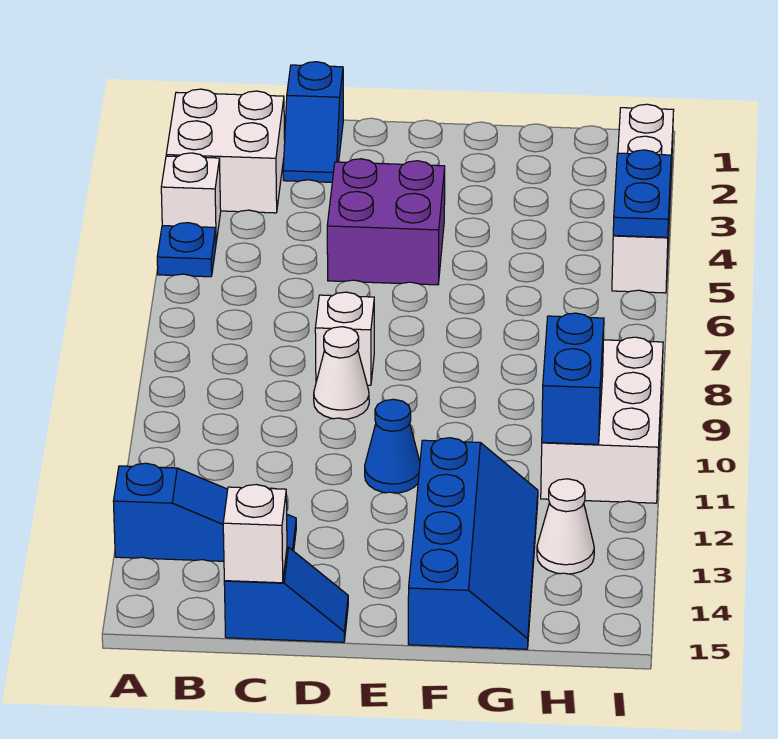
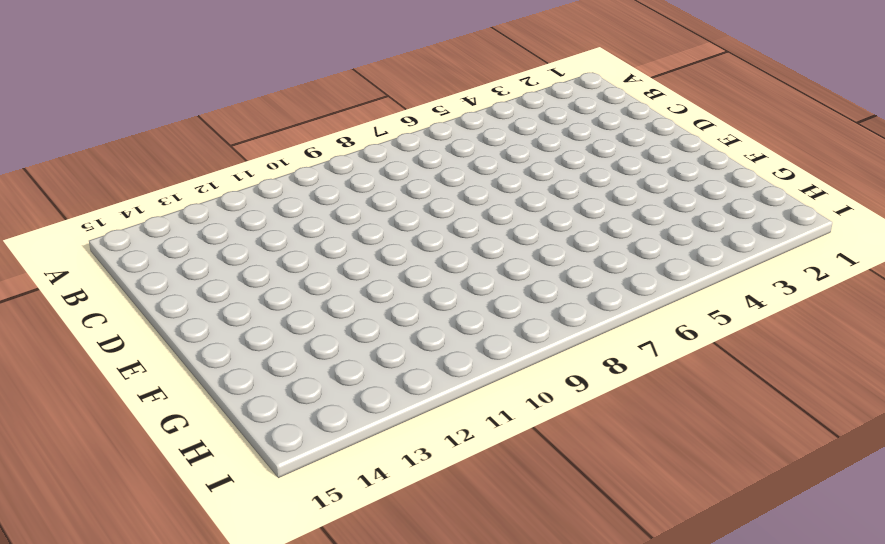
none -> white 2x2 brick [166,89,285,213]
none -> white 1x1 brick [161,153,221,241]
none -> blue 1x1 plate [157,223,216,277]

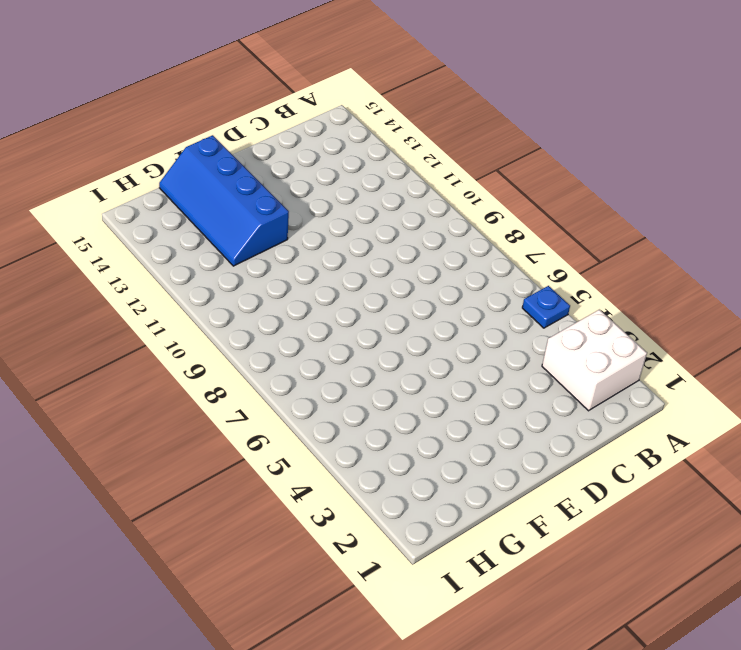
none -> white 1x1 brick [161,153,221,241]
none -> blue 1x3 slope [113,463,296,561]
none -> blue 1x2 slope [283,62,343,182]

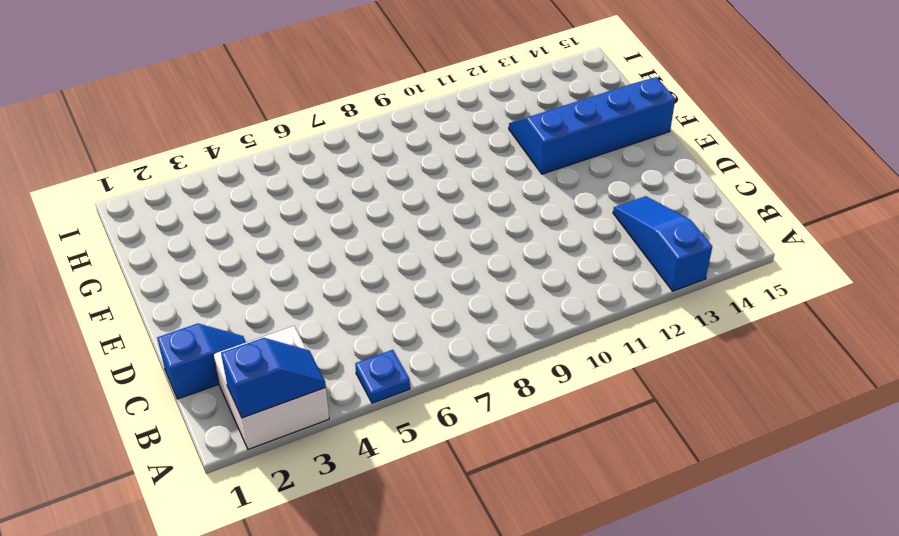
blue 1x2 slope [221,338,326,418] -> blue 1x2 slope turned to [224,547,348,642]
none -> white 1x1 brick [161,153,221,241]
none -> purple 2x2 brick [327,159,445,285]
none -> white 1x1 brick [315,292,374,385]

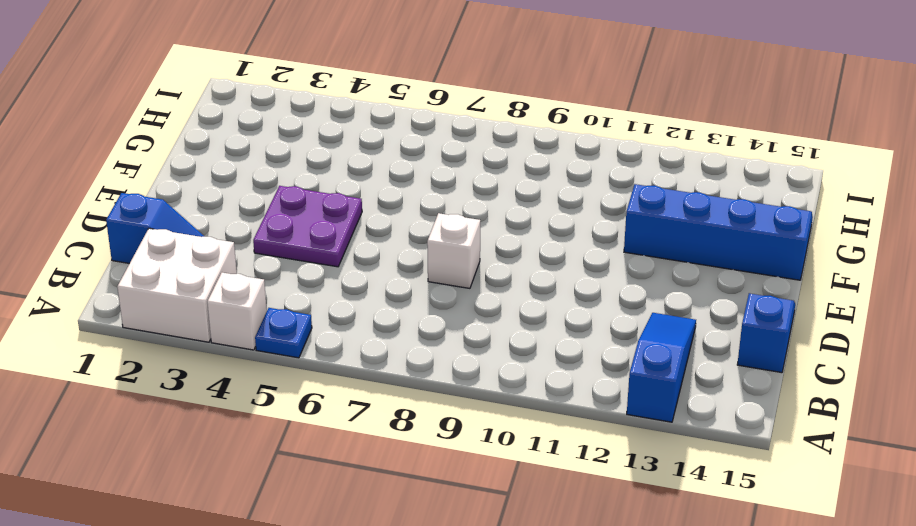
purple 2x2 plate [253,186,362,267] -> purple 2x2 brick [327,159,445,285]
none -> white 1x1 cone [314,327,369,419]
none -> blue 1x1 cone [365,399,420,493]
none -> white 2x3 brick [541,337,663,503]

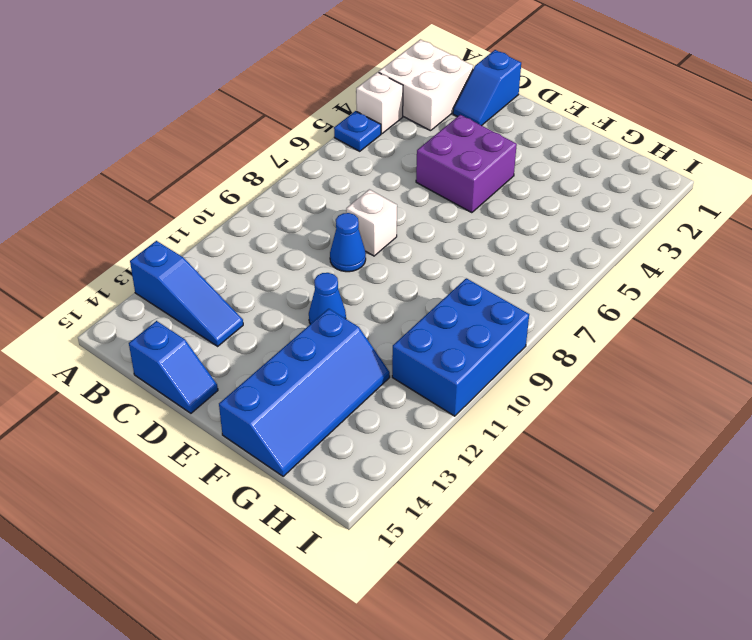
blue 1x1 cone [330,213,366,272] -> white 1x1 cone [314,327,369,419]
blue 2x3 brick [392,278,529,416] -> white 2x3 brick [541,337,663,503]
none -> white 1x1 cone [537,479,594,574]
none -> white 1x4 brick [612,104,674,293]
none -> white 1x1 brick [223,485,287,583]

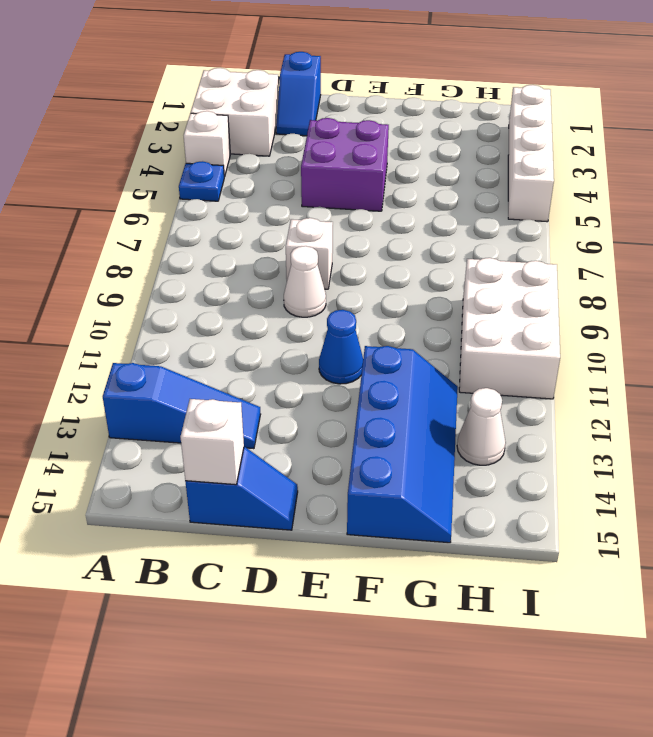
none -> blue 1x2 brick [542,313,604,444]
none -> blue 1x2 plate [613,150,671,237]

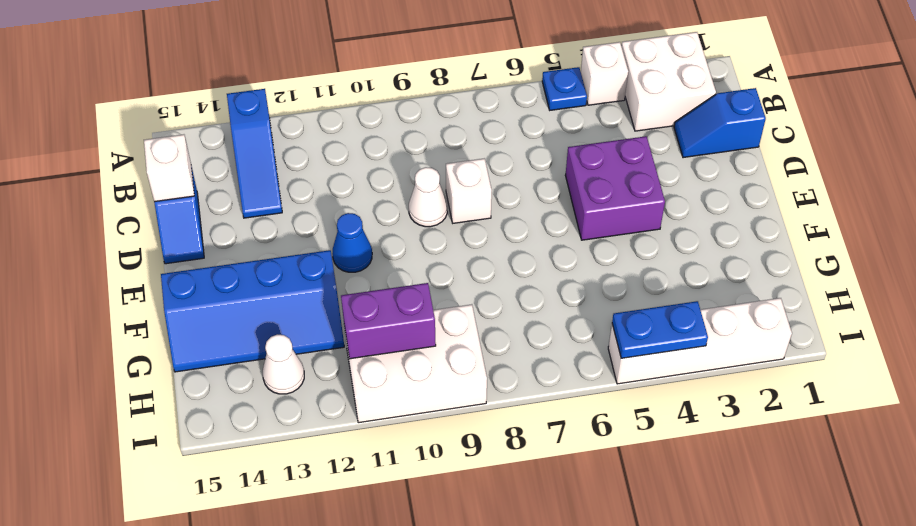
purple 1x2 brick [341,283,436,359] -> blue 1x2 brick [542,313,604,444]

